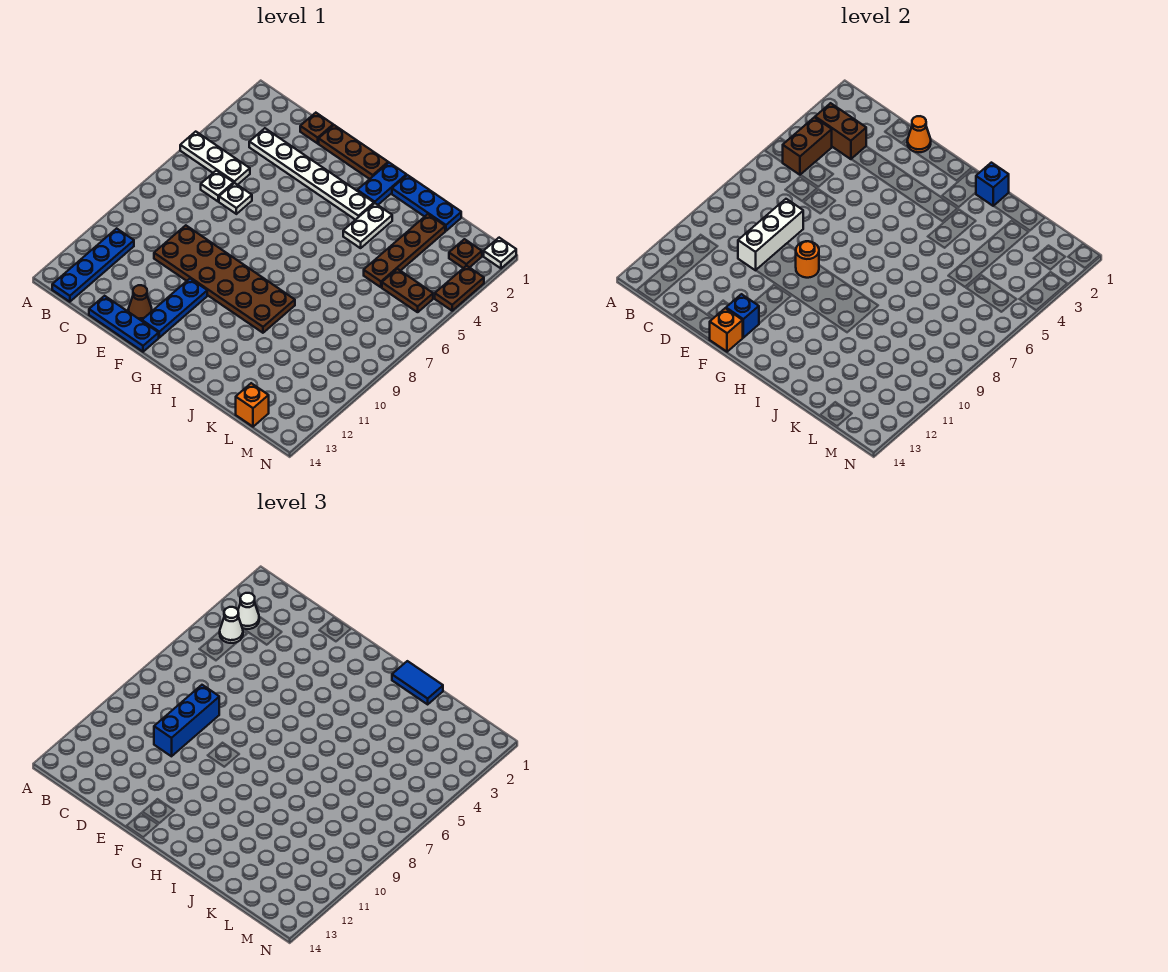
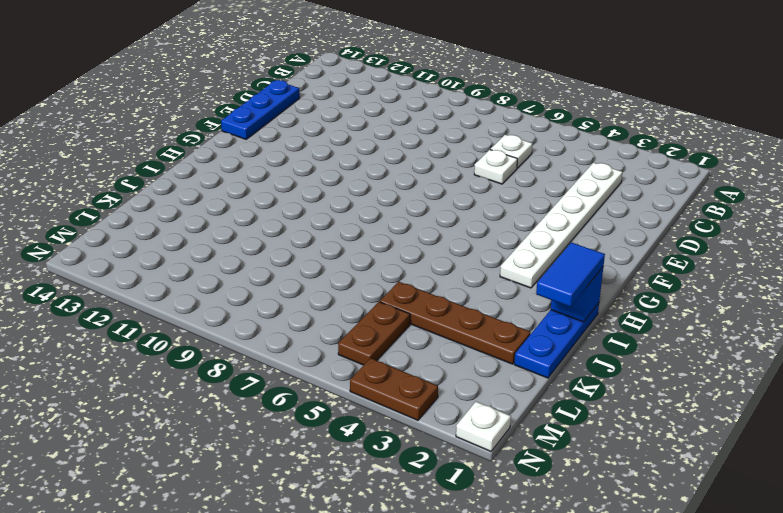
none -> white 1x3 plate [180,132,250,185]
none -> blue 1x4 plate [52,228,134,302]
none -> brown 1x1 plate [300,113,333,143]
none -> brown 2x6 plate [154,225,295,333]

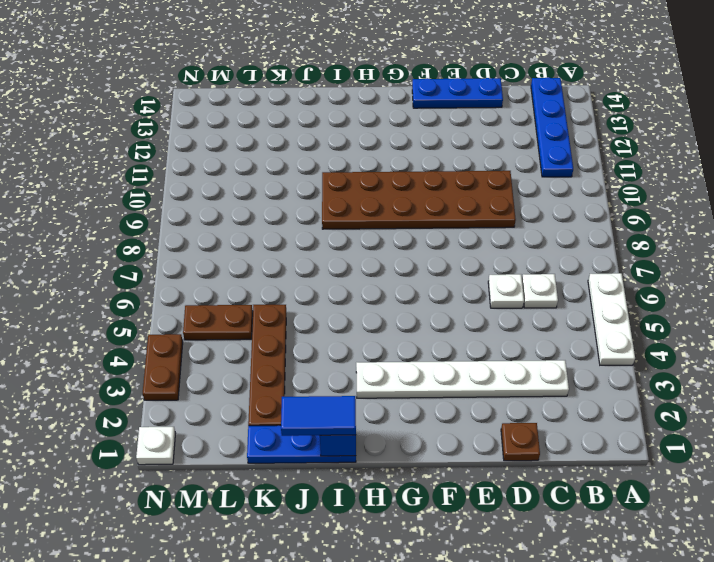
white 1x3 plate [588,273,635,365] -> white 1x3 plate turned to [180,132,250,185]
none -> brown 1x3 plate [319,125,388,179]
none -> brown 1x1 cone [128,285,152,321]
none -> blue 1x3 plate [142,279,207,338]
none -> blue 1x2 plate [357,163,407,205]

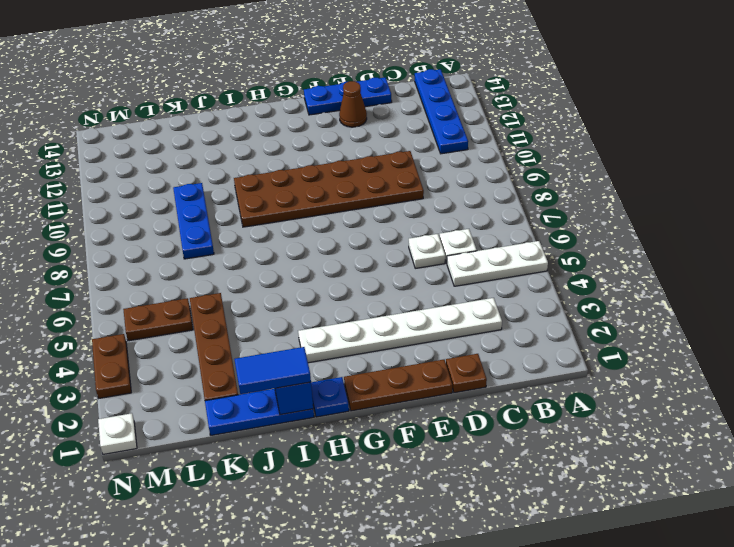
blue 1x1 plate [311,377,349,417] -> blue 1x2 plate [357,163,407,205]
blue 1x3 plate [173,183,214,259] -> blue 1x3 plate moved to [142,279,207,338]
none -> white 1x2 plate [343,203,392,248]
none -> orange 1x1 brick [236,383,269,427]
none -> brown 1x1 plate [449,239,482,268]
none -> brown 1x2 brick [815,103,866,159]

